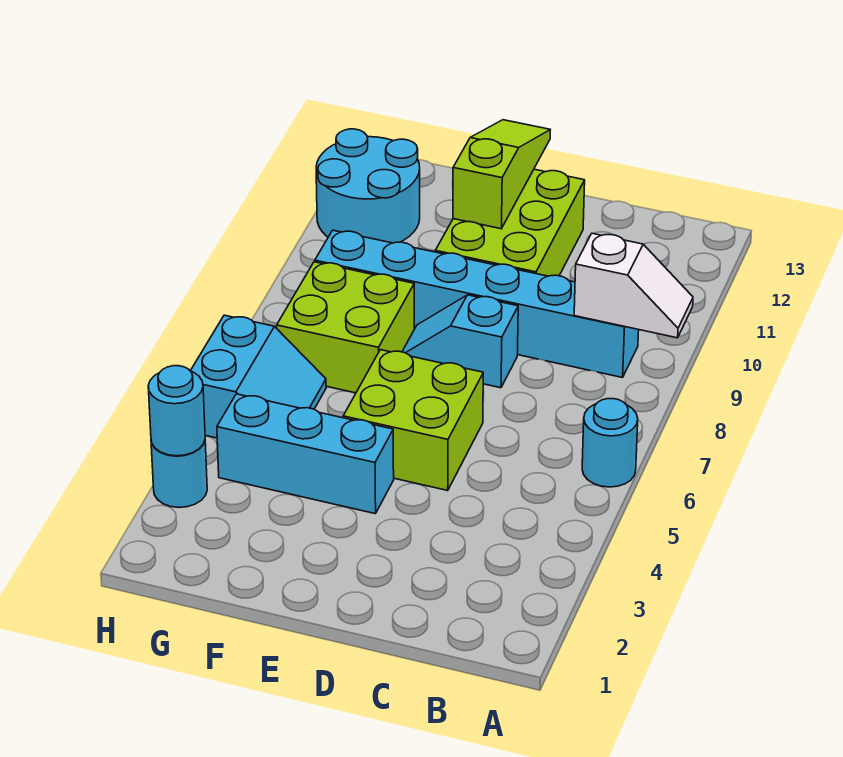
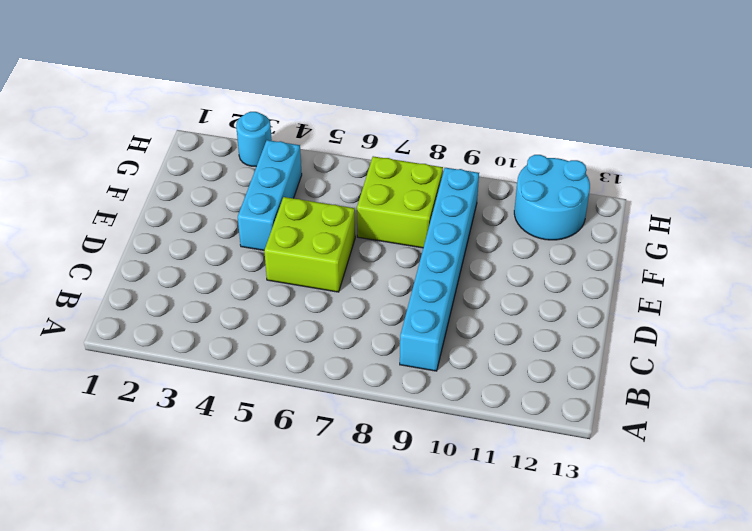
none -> cyan 1x1 round brick [582,399,638,487]
none -> cyan 1x2 slope [402,295,518,388]
none -> lime 2x3 brick [435,169,585,276]

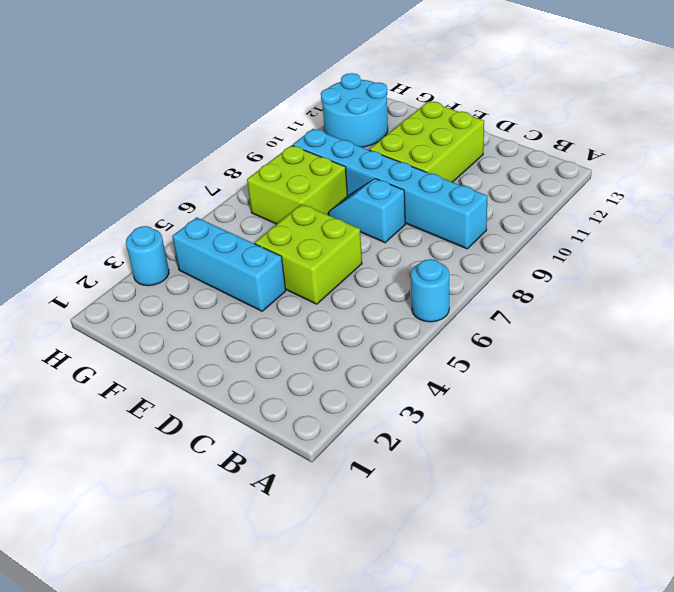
none -> cyan 2x2 slope [191,315,326,438]
none -> white 1x2 slope [574,233,693,338]
none -> lime 1x3 slope [453,120,550,229]

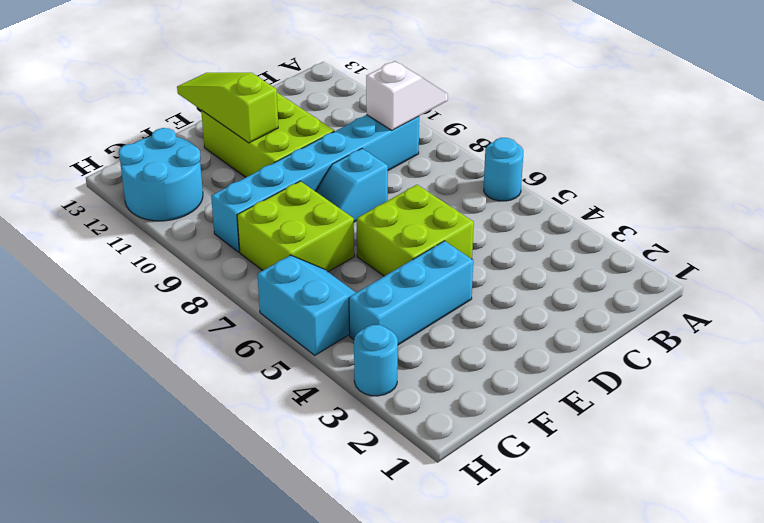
none -> cyan 1x1 round brick [148,366,205,456]

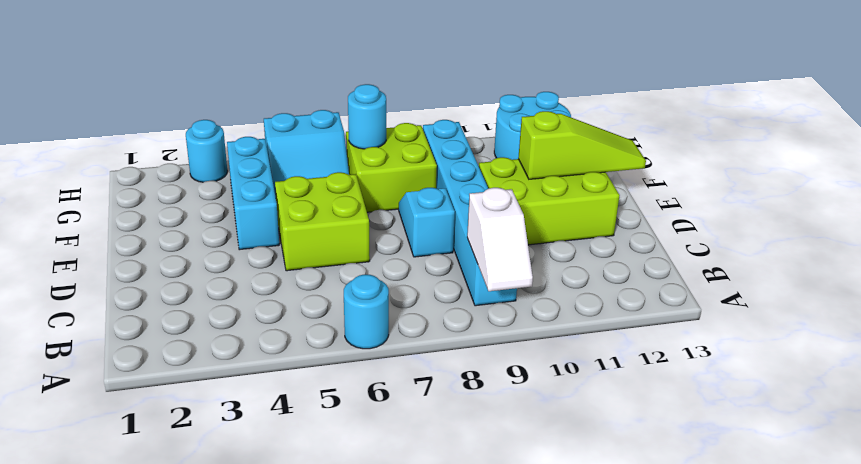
cyan 1x1 round brick [348,84,386,149] -> cyan 1x1 round brick moved to [148,366,205,456]

